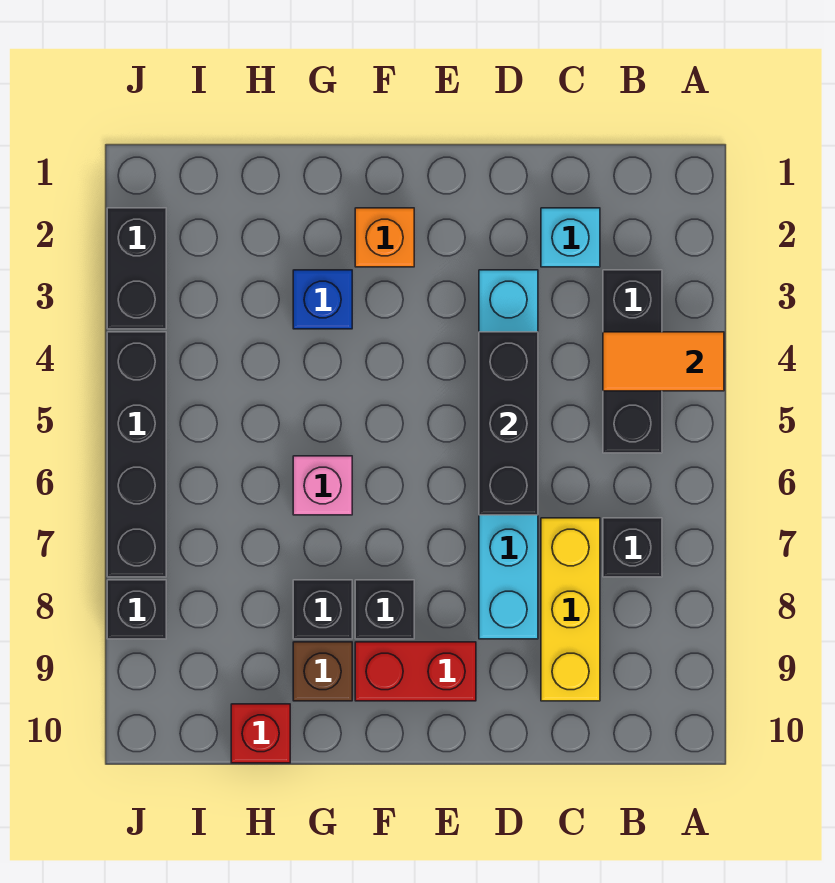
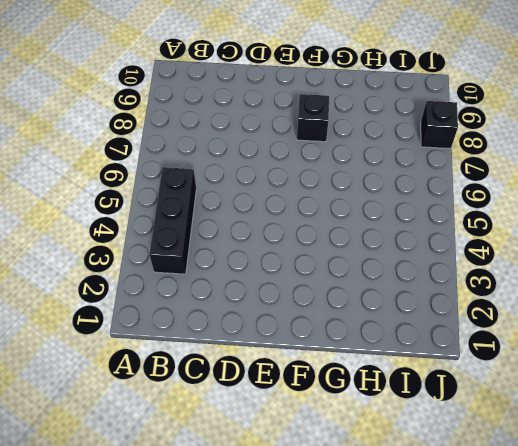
none -> black 1x1 brick [603,518,662,577]
none -> cyan 1x1 brick [541,208,600,267]
none -> yellow 1x3 brick [541,518,600,701]

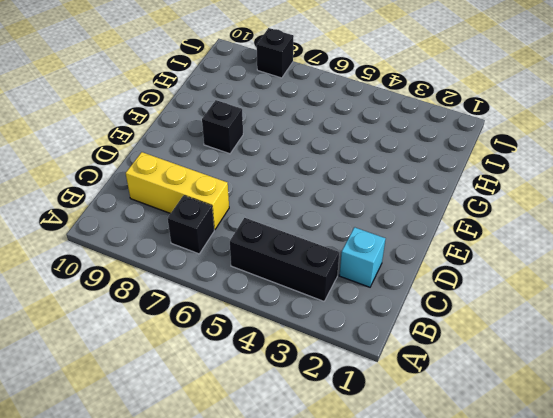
none -> cyan 1x6 brick [479,270,538,639]
none -> red 1x2 brick [355,642,476,701]
none -> orange 1x1 brick [355,208,414,267]

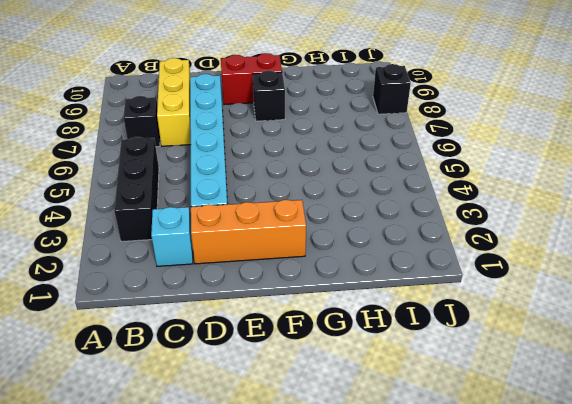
orange 1x3 brick [191,200,306,264] -> orange 1x1 brick [355,208,414,267]
none -> blue 1x1 brick [293,270,352,329]
none -> pink 1x1 brick [293,456,352,515]
none -> black 1x1 brick [293,580,352,639]

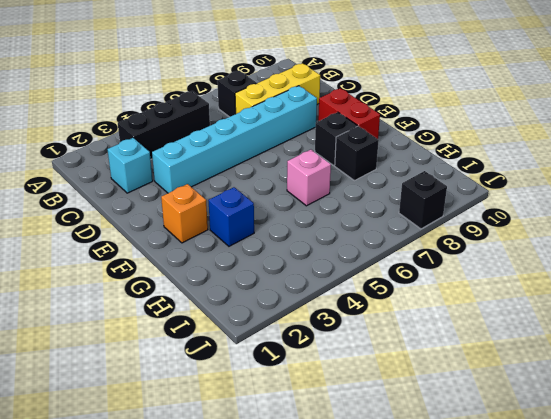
none -> brown 1x1 brick [293,642,352,701]
none -> red 1x1 brick [231,704,290,763]
none -> black 1x2 brick [107,208,166,329]

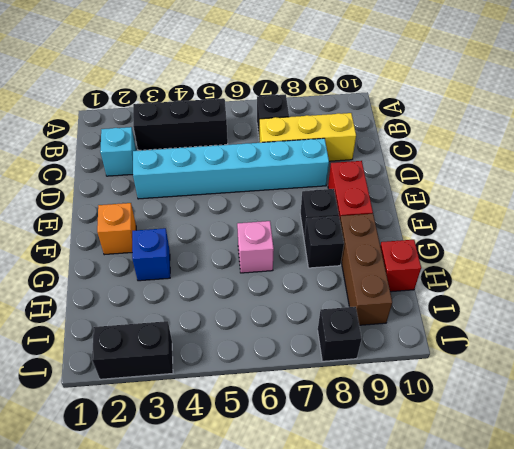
brown 1x3 brick [340,214,392,325] -> brown 1x1 brick [293,642,352,701]
none -> black 1x4 brick [107,332,166,577]
none -> orange 1x2 tile [603,332,724,391]
none -> black 1x3 brick [479,332,538,515]

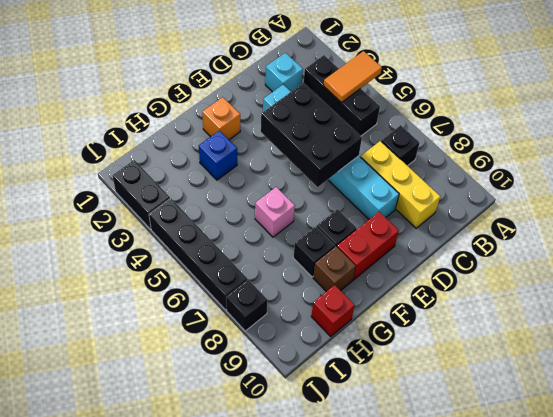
black 2x3 brick [261,83,362,187] -> black 1x3 brick [479,332,538,515]

